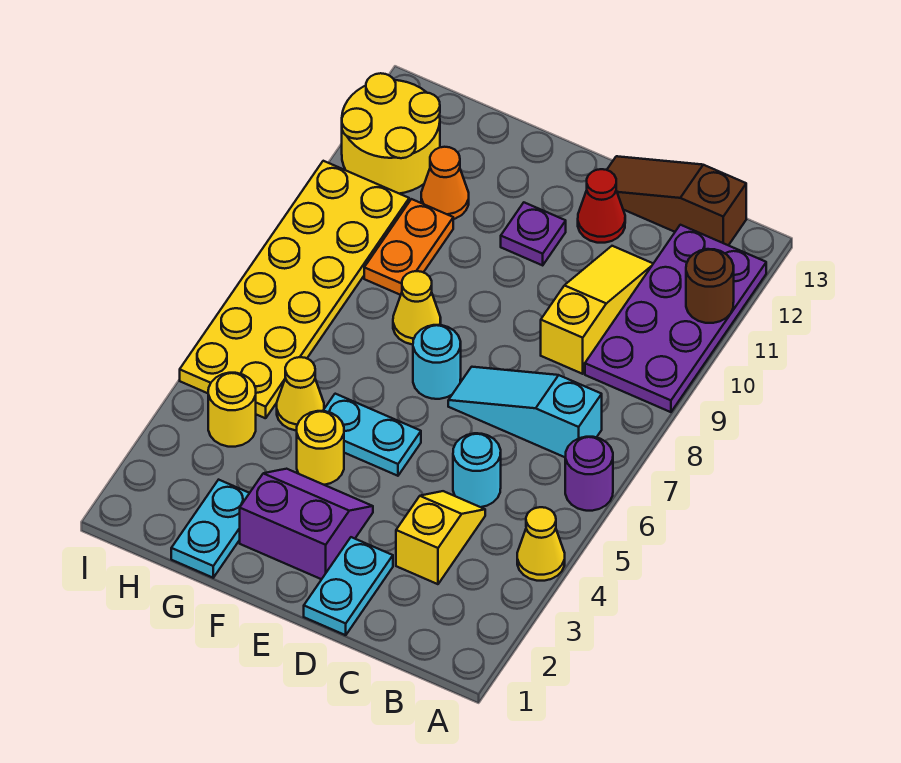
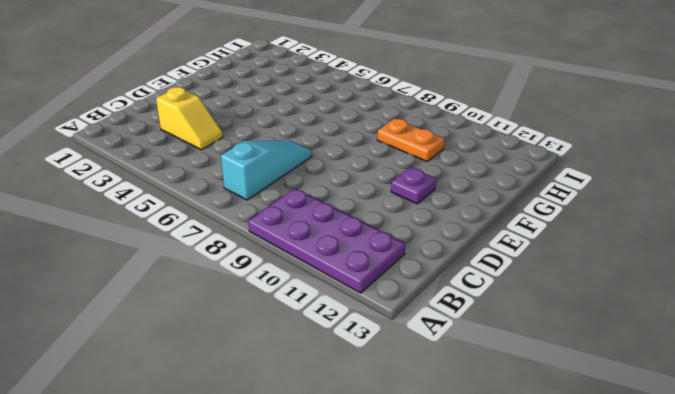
none -> yellow 1x1 cone [517,507,565,581]
none -> purple 1x1 round brick [565,437,613,511]
none -> brown 1x3 slope [607,156,746,245]

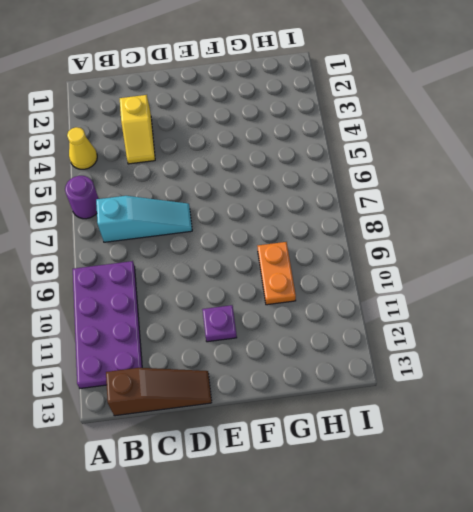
none -> cyan 1x1 round brick [453,433,501,507]
none -> yellow 1x3 slope [541,246,653,374]
none -> cyan 1x2 plate [304,537,393,635]

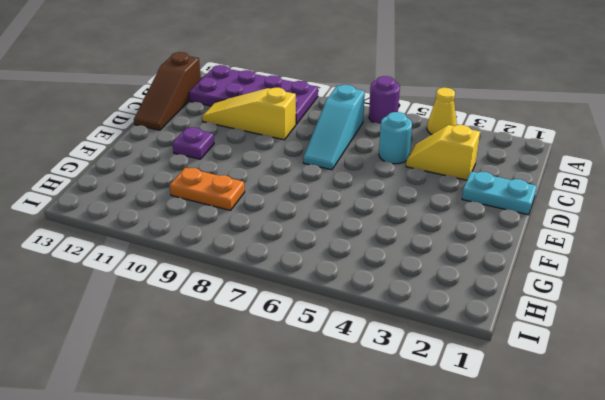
none -> red 1x1 cone [578,169,625,243]
none -> purple 2x2 slope [240,469,373,579]
none -> cyan 1x2 plate [323,394,421,476]

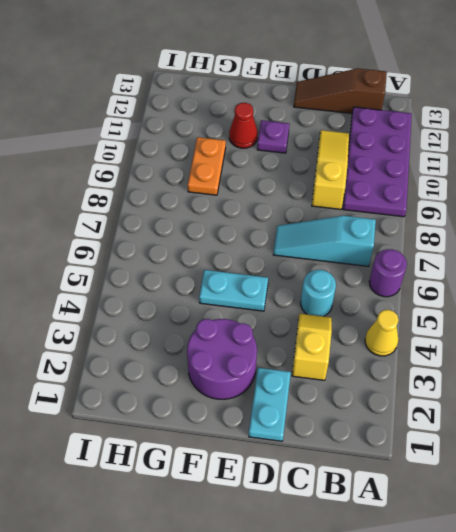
purple 2x2 round brick [187,319,257,399] -> purple 2x2 slope [240,469,373,579]
red 1x1 cone [229,103,258,148] -> red 1x1 cone moved to [578,169,625,243]
none -> cyan 1x1 round brick [413,325,461,399]
none -> yellow 1x1 round brick [297,411,344,485]
none -> yellow 1x1 cone [393,271,441,345]

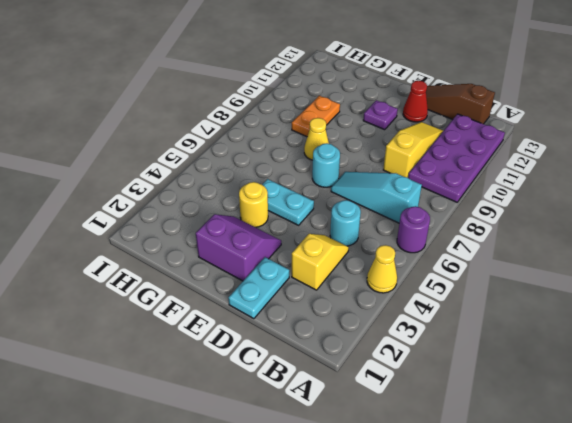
none -> cyan 1x2 plate [171,480,249,578]
none -> yellow 1x1 cone [277,357,324,431]
none -> orange 1x1 cone [421,147,469,219]

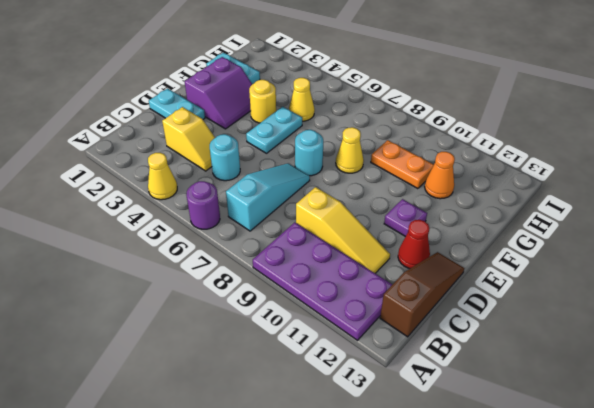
none -> yellow 1x1 round brick [208,373,256,447]
none -> yellow 2x6 plate [180,161,409,418]
none -> yellow 2x2 round brick [342,73,440,194]

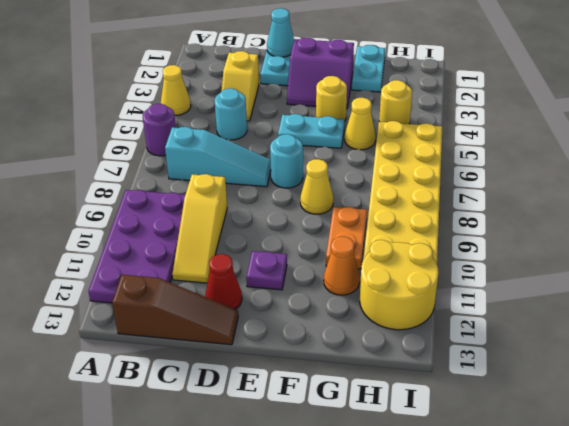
cyan 1x1 cone [267,8,294,57] -> none
none -> brown 1x1 round brick [686,249,734,323]

